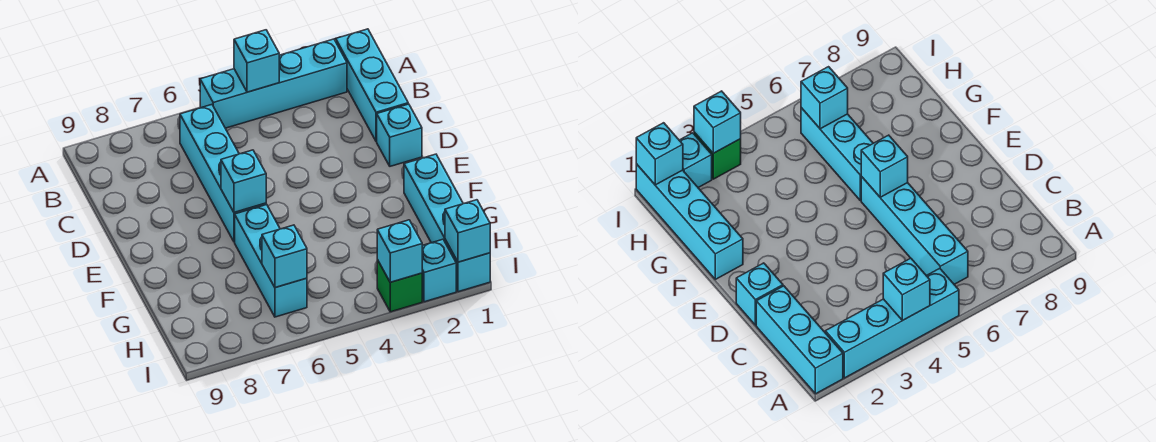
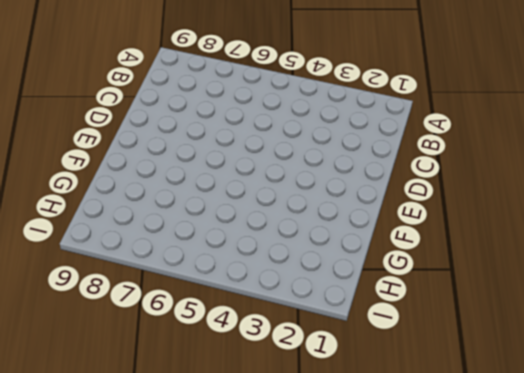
none -> cyan 1x3 brick [336,29,408,142]
none -> cyan 1x4 brick [200,39,347,128]
none -> cyan 1x4 brick [180,105,266,242]

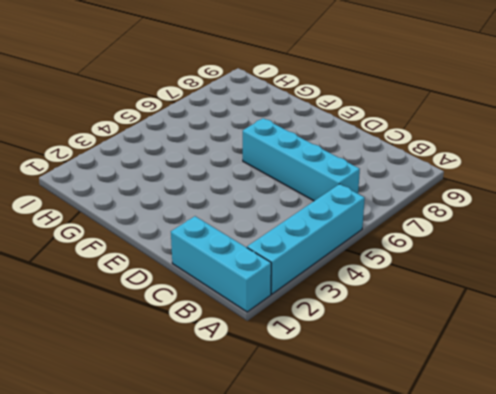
none -> cyan 1x1 brick [377,104,422,166]
none -> cyan 1x4 brick [404,154,490,292]
none -> cyan 1x3 brick [235,204,307,317]

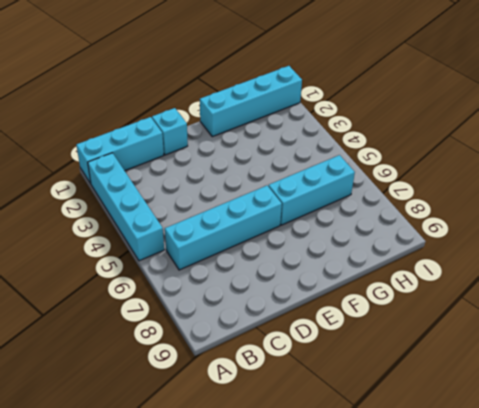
none -> cyan 1x1 brick [422,239,456,302]
none -> green 1x1 brick [377,260,422,312]
none -> cyan 1x1 brick [234,30,279,92]

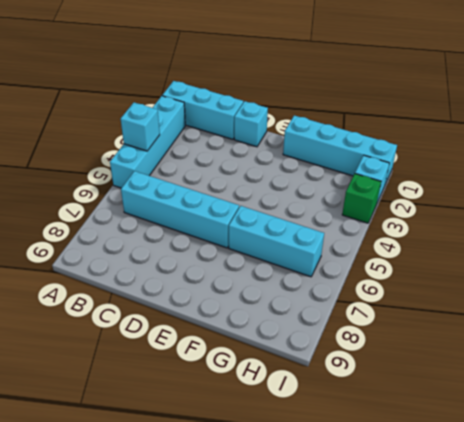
none -> cyan 1x1 brick [221,150,266,212]
none -> cyan 1x1 brick [262,225,307,288]
none -> cyan 1x1 brick [445,200,490,262]

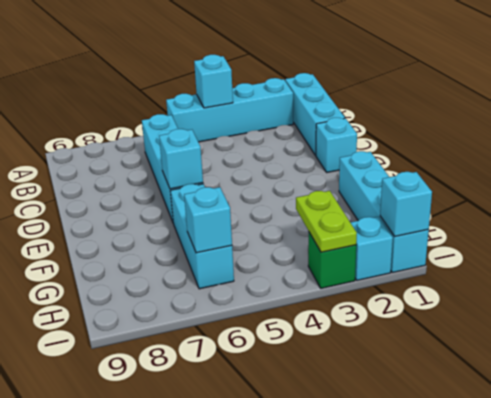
lime 1x2 plate [296,191,357,252] -> cyan 1x1 brick [377,220,422,282]

